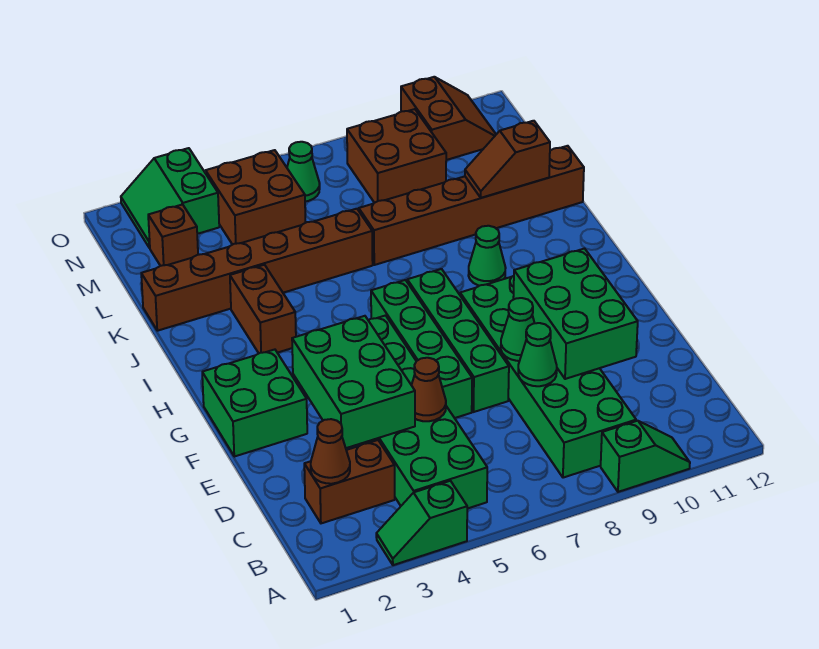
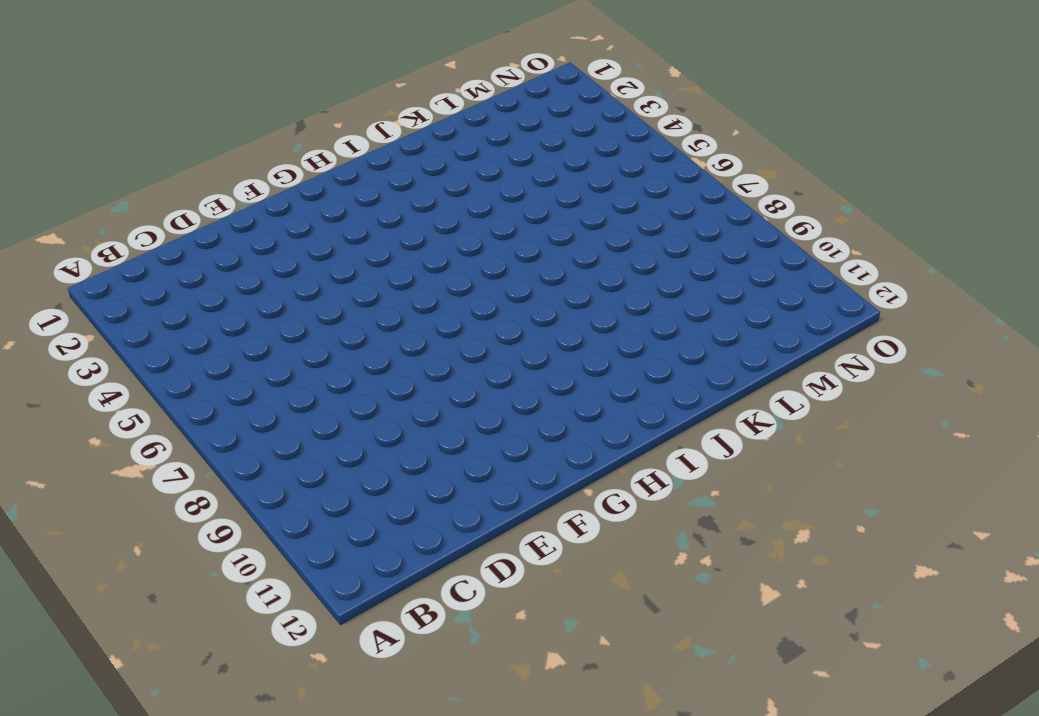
none -> green 1x2 slope [376,481,467,565]
none -> green 1x2 slope [601,421,690,492]
none -> green 2x6 brick [361,316,487,509]

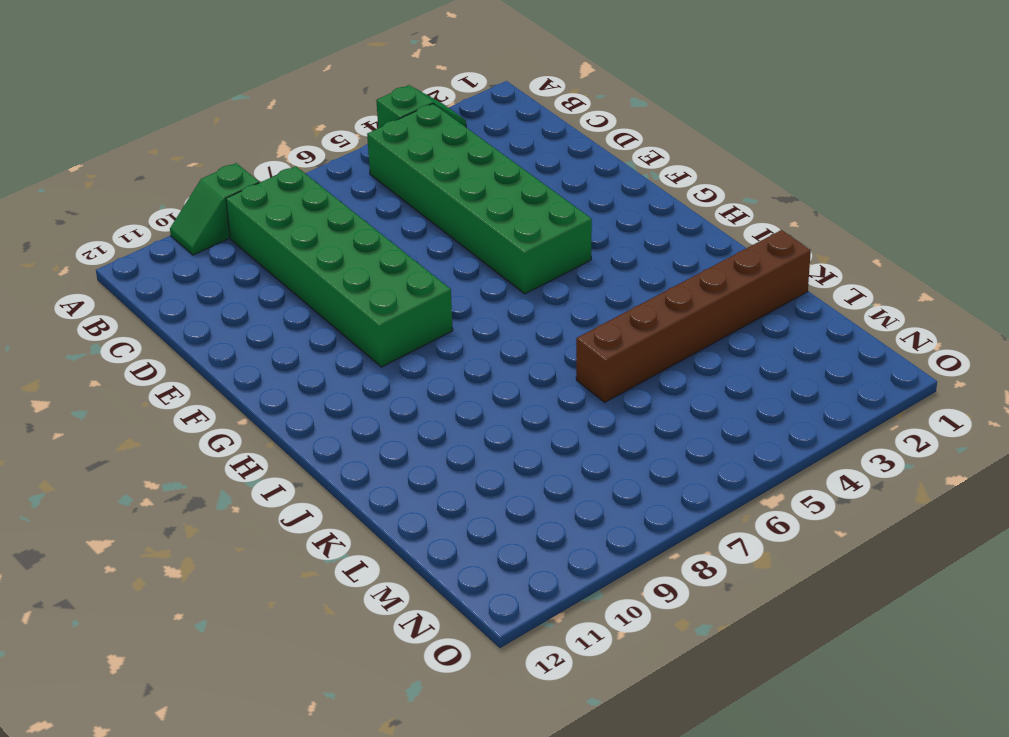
none -> brown 1x2 brick [304,440,395,523]
none -> green 1x4 brick [371,280,472,418]
none -> green 1x4 brick [407,269,509,412]

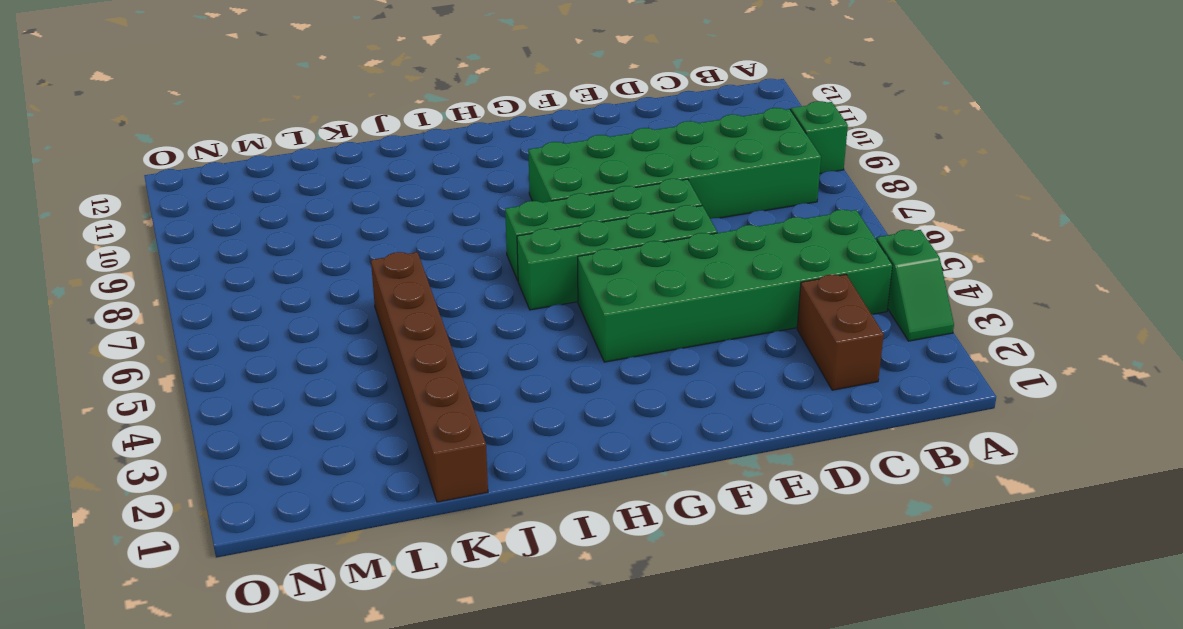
none -> green 2x2 brick [202,350,307,457]
none -> brown 1x2 brick [230,265,296,353]
none -> green 1x1 cone [468,226,506,286]

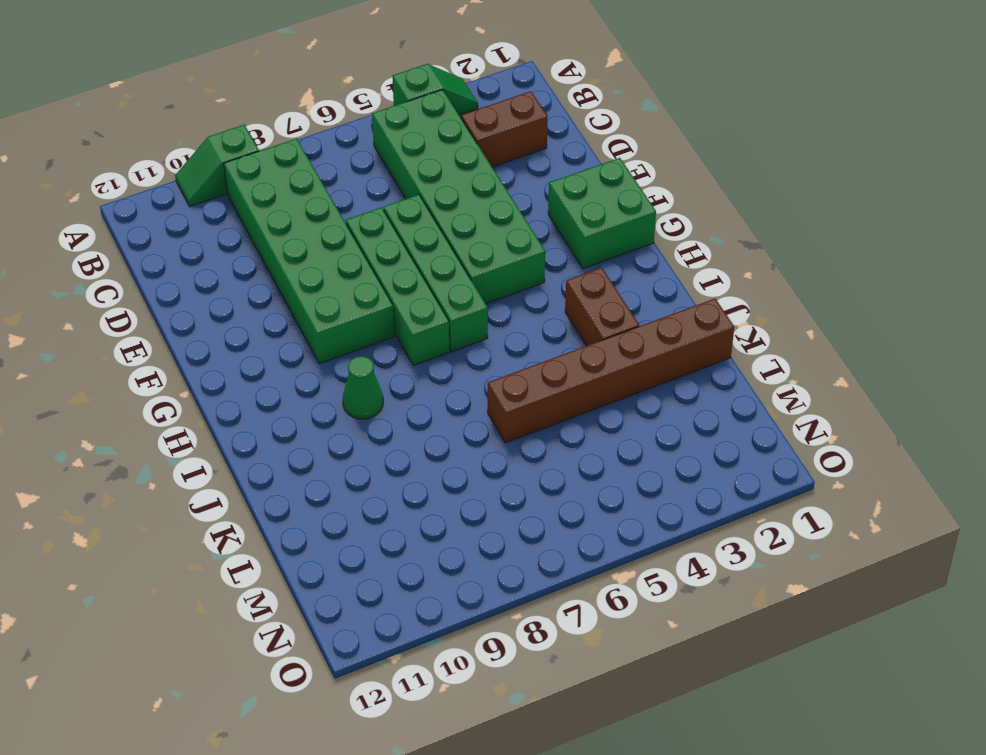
none -> brown 1x6 brick [359,146,584,265]
none -> brown 1x1 brick [148,205,198,266]
none -> brown 2x2 brick [206,150,305,245]

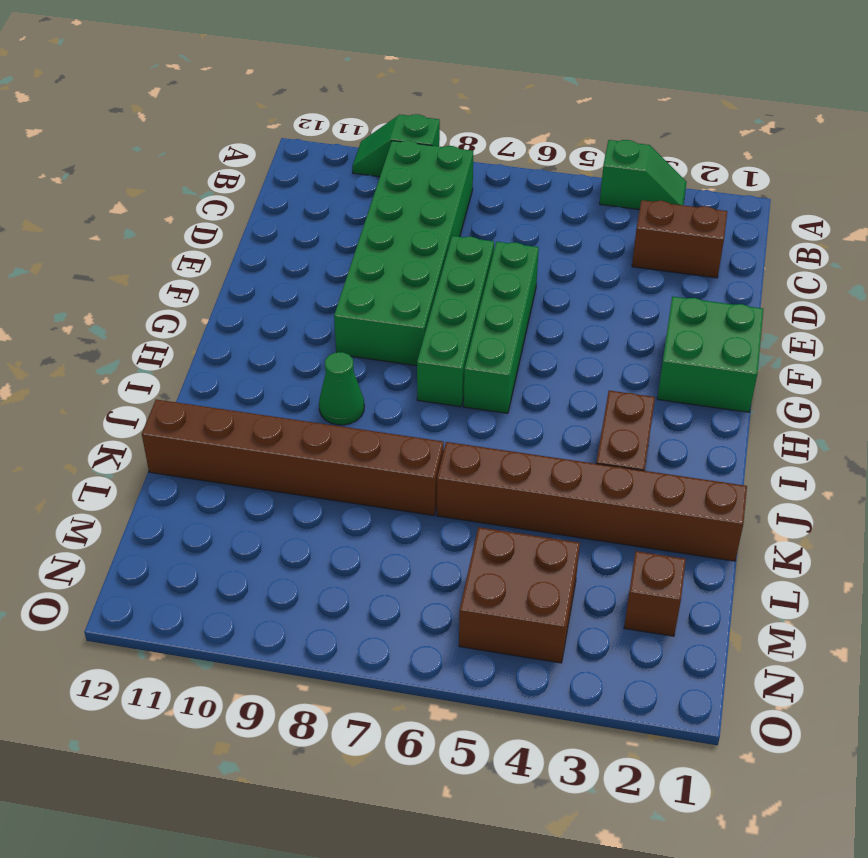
none -> green 2x6 brick [361,316,487,509]
none -> brown 2x2 brick [347,109,446,203]
none -> green 2x2 slope [121,148,219,248]

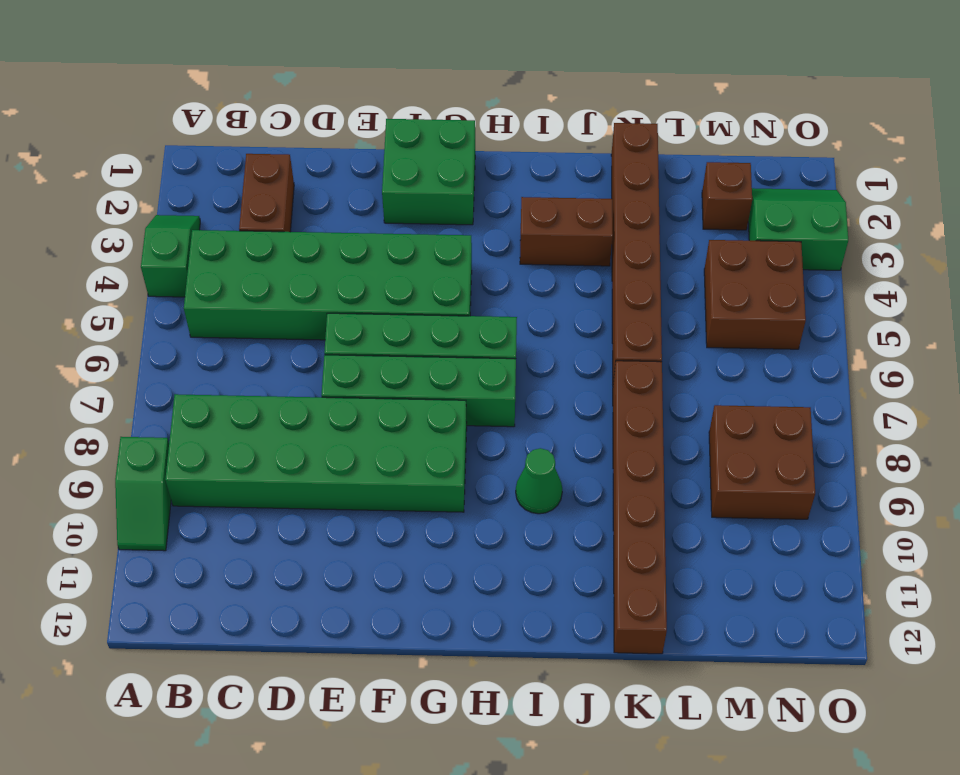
none -> green 1x1 cone [287,142,320,201]
none -> brown 2x2 slope [401,77,496,160]
none -> brown 1x1 cone [311,419,350,484]

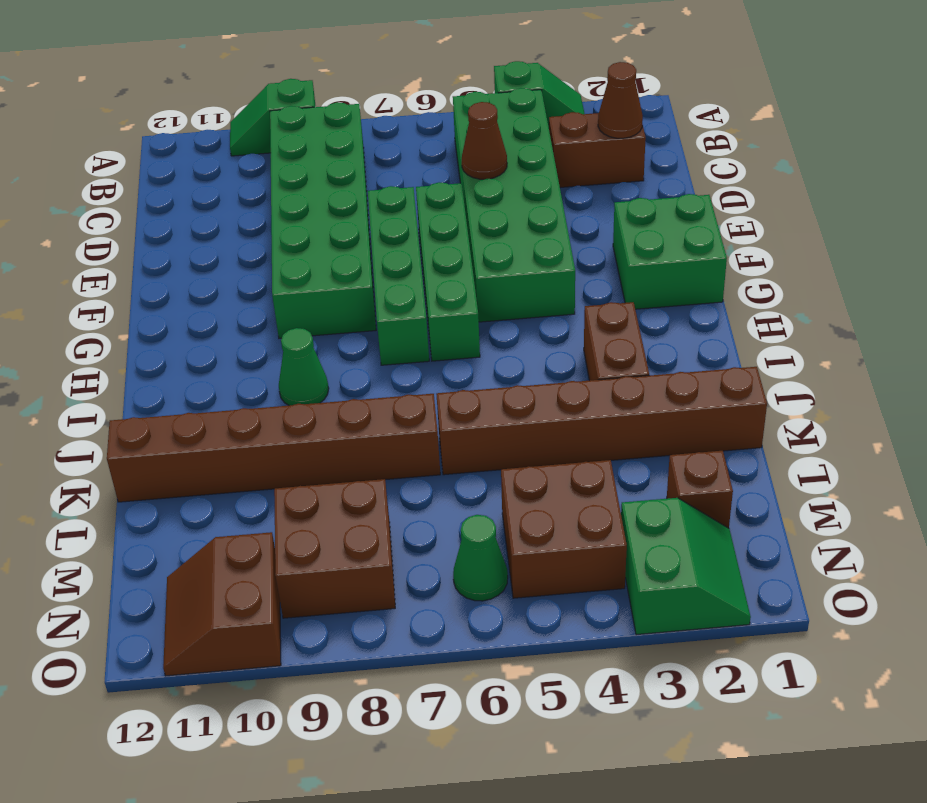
none -> green 2x3 brick [292,316,415,448]
none -> green 1x1 cone [518,323,557,386]
none -> green 2x3 brick [513,249,638,379]

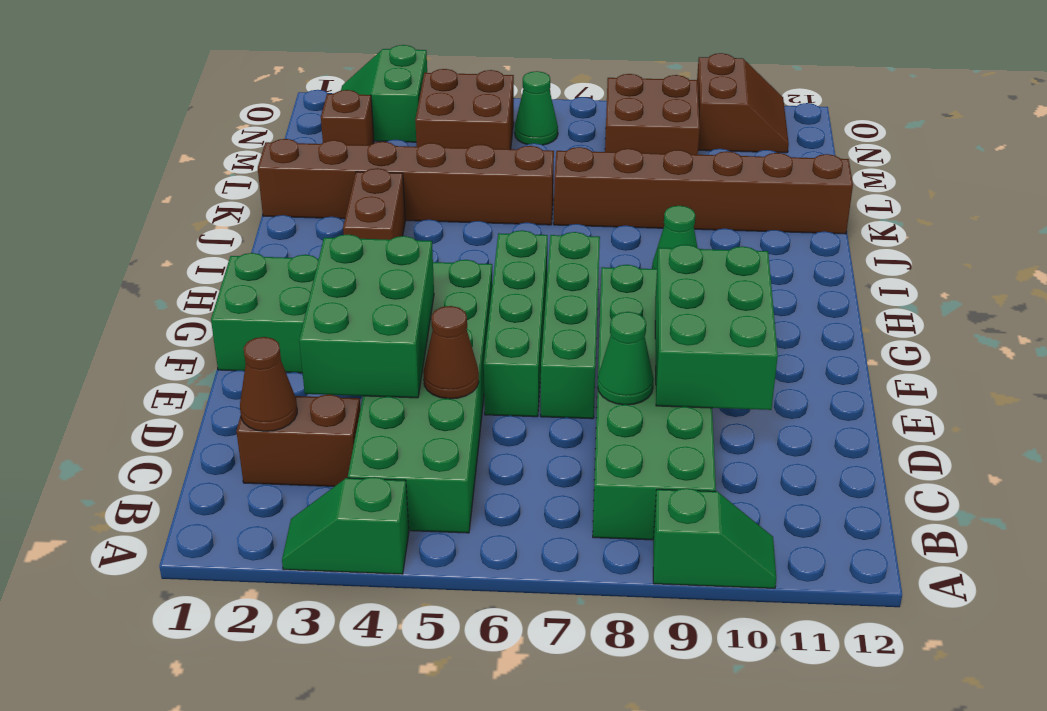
none -> green 1x1 cone [501,298,534,361]
none -> brown 1x2 slope [465,121,550,198]

